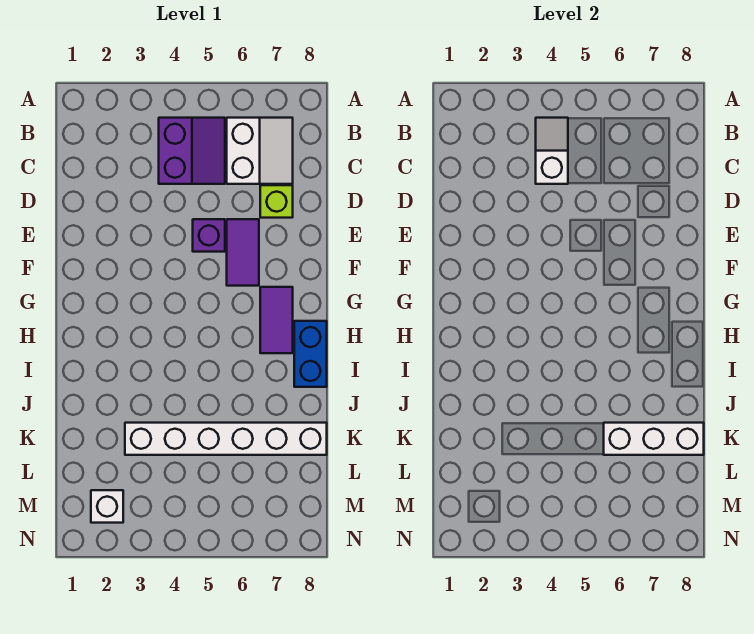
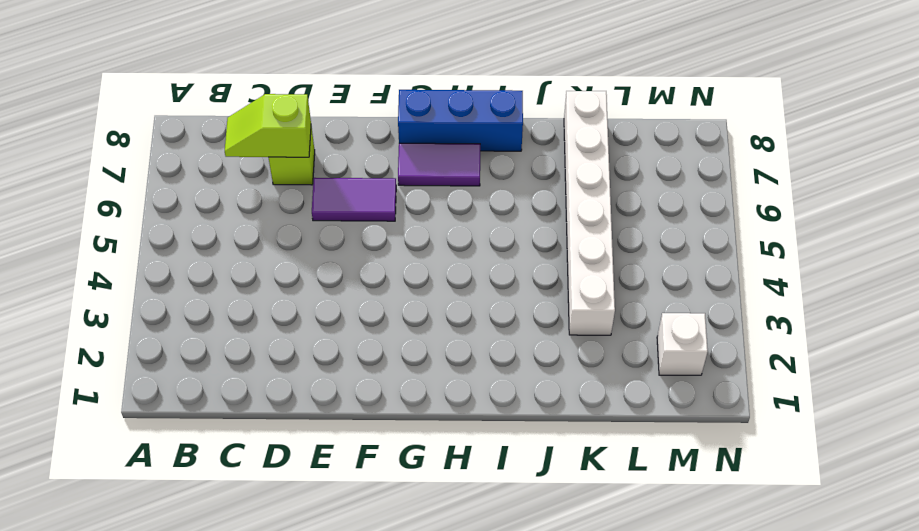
lime 1x2 slope [225,94,311,157] -> none
blue 1x3 brick [398,90,523,151] -> blue 1x2 brick [294,321,327,387]
none -> purple 2x2 slope [159,118,225,184]
none -> white 2x2 slope [227,118,293,184]

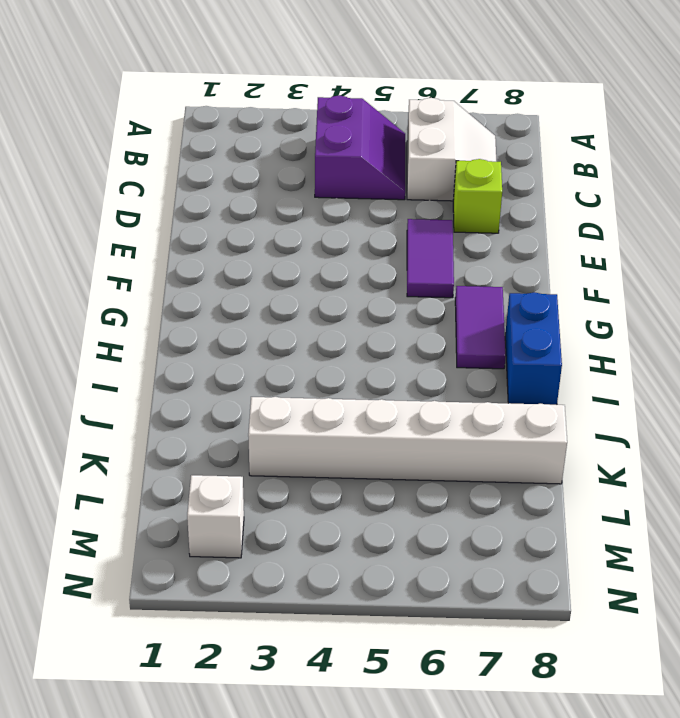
none -> purple 1x1 brick [193,219,225,252]
none -> white 1x2 slope [536,118,568,184]

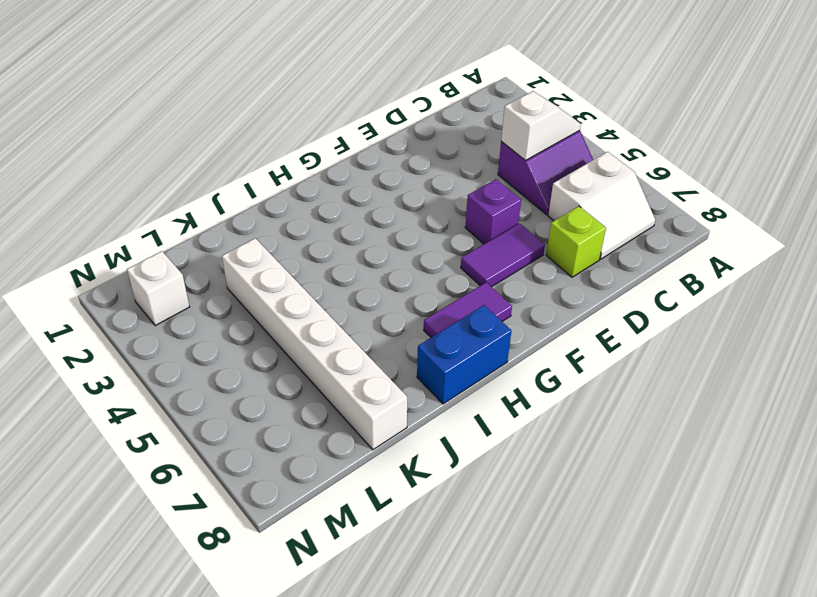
none -> white 1x3 brick [604,423,704,455]

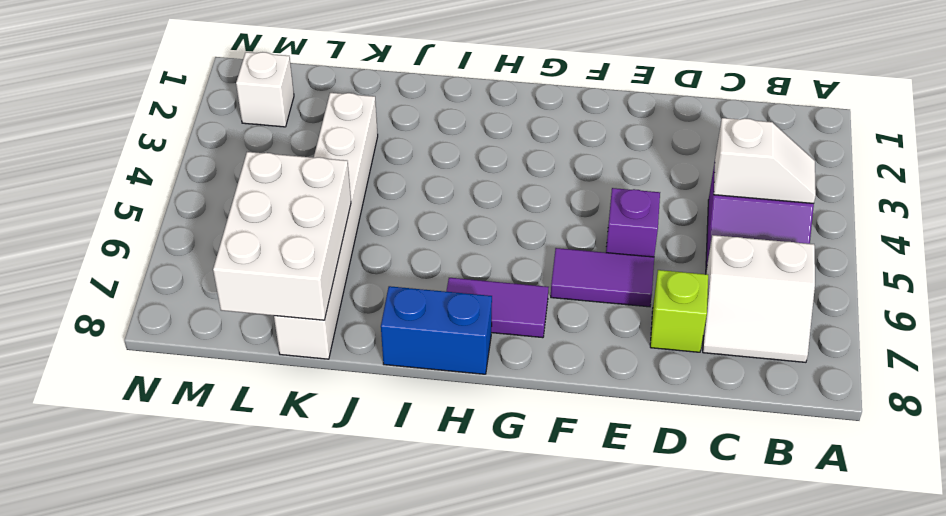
white 2x3 brick [213,152,351,320] -> white 1x3 brick [604,423,704,455]

